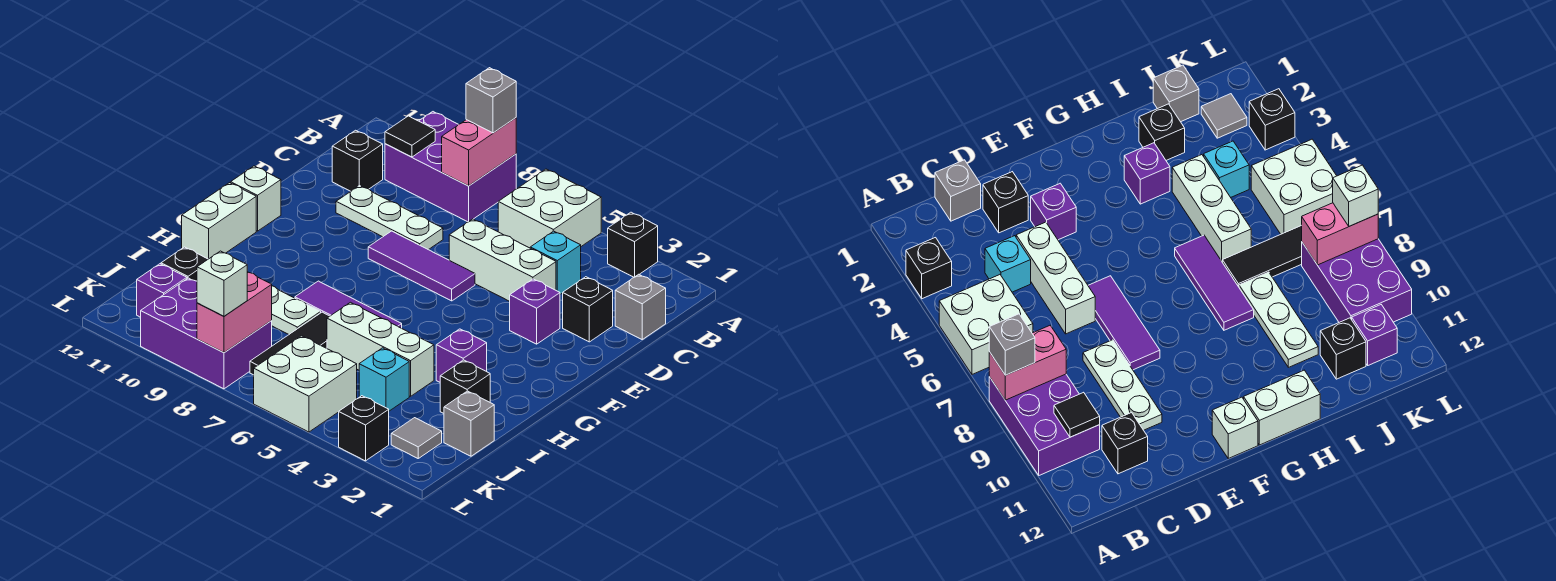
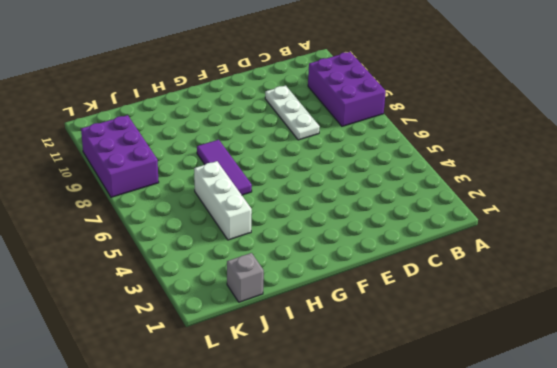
none -> black 1x1 brick [608,212,658,277]
none -> white 2x2 brick [498,169,601,248]
none -> grey 1x1 brick [615,274,666,339]
none -> cyan 1x1 brick [530,231,581,294]

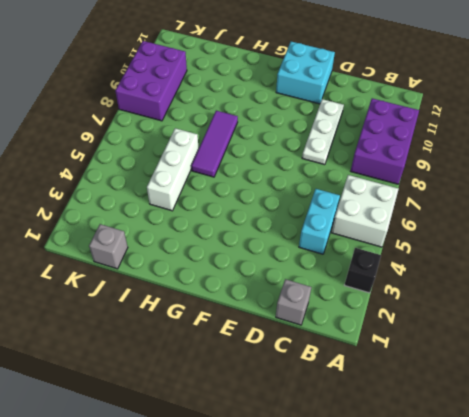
cyan 1x2 brick [299,189,340,254] -> cyan 1x1 brick [530,231,581,294]
cyan 2x2 brick [276,42,335,104] -> white 1x1 brick [231,166,281,231]
none -> black 1x1 brick [332,130,383,191]
none -> black 1x1 brick [563,277,613,342]
none -> white 1x3 brick [449,219,556,301]
none -> purple 1x1 brick [510,279,560,344]

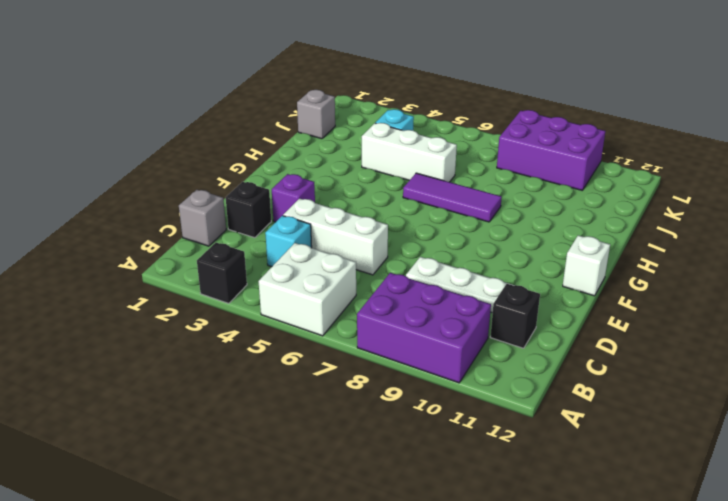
none -> purple 1x3 tile [368,231,475,301]
none -> white 1x2 brick [182,183,256,259]
none -> purple 1x1 brick [436,329,487,382]
none -> black 1x1 brick [440,360,490,413]

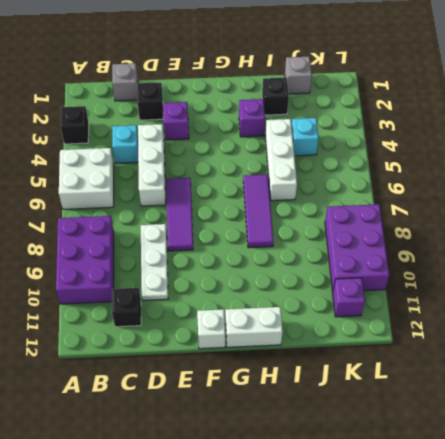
none -> black 1x3 tile [250,312,330,375]
none -> white 1x3 plate [271,286,321,334]
none -> black 1x1 brick [161,247,208,281]
none -> grey 1x1 tile [391,418,442,458]

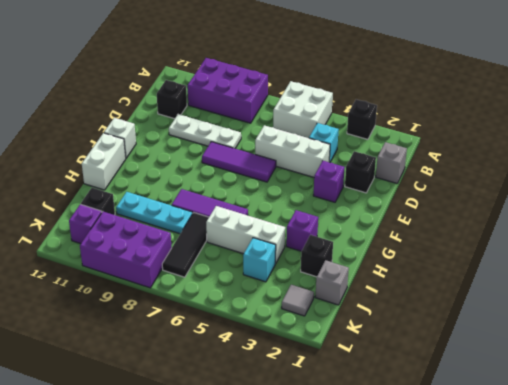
cyan 1x3 plate [116,192,193,234] -> white 1x3 plate [271,286,321,334]
none -> white 2x2 brick [254,336,357,432]
none -> black 1x1 brick [339,396,389,461]
none -> pink 1x2 brick [442,118,516,186]
none -> black 1x1 tile [385,116,435,157]

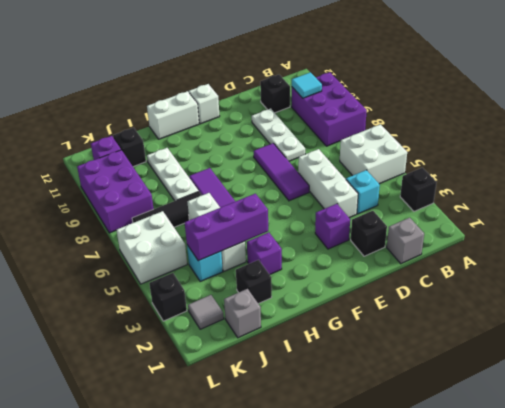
cyan 1x1 tile [292,72,322,98] -> black 1x1 tile [385,116,435,157]
purple 1x3 brick [185,194,268,261] -> none
none -> pink 1x2 brick [442,118,516,186]
none -> pink 1x2 brick [197,272,272,353]
none -> grey 1x1 brick [466,68,516,133]
none -> white 1x1 brick [197,251,247,316]

